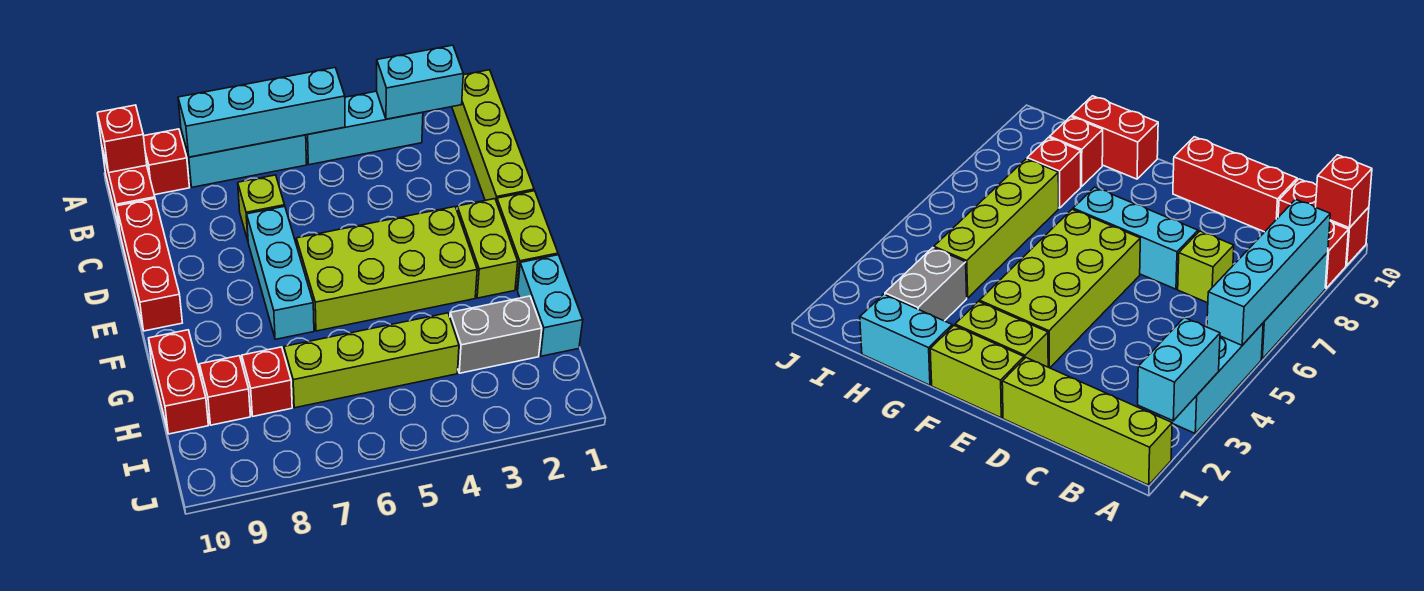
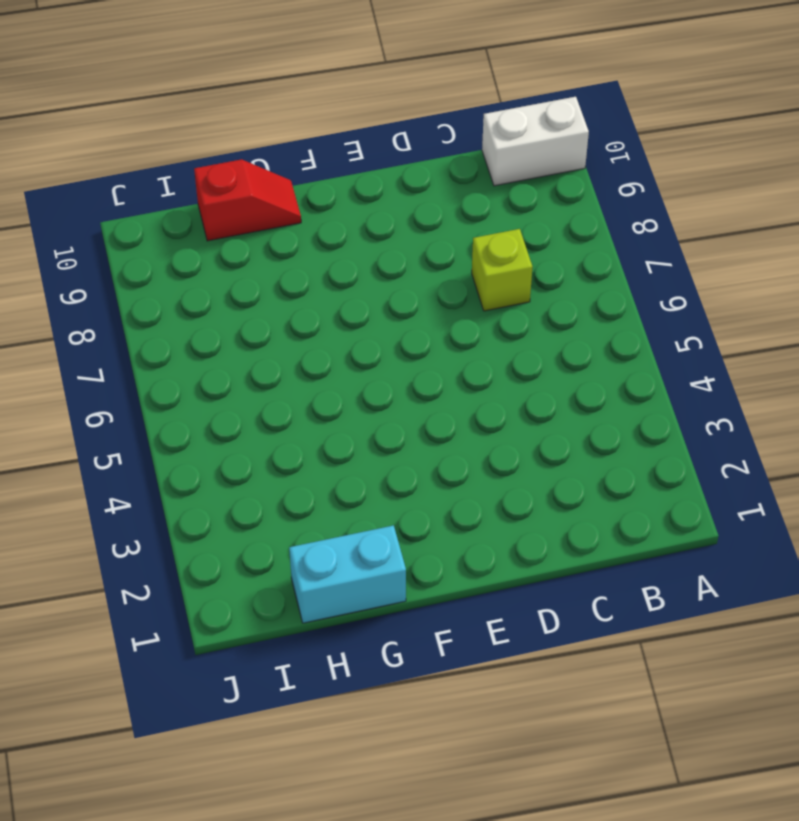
white 1x2 brick [482,97,589,186] -> red 1x2 brick [102,148,155,231]
red 1x2 slope [194,159,301,241] -> red 1x2 brick [149,330,208,434]
none -> lime 1x4 brick [452,70,534,202]
none -> cyan 1x3 brick [306,91,423,165]
none -> cyan 1x3 brick [181,131,307,187]

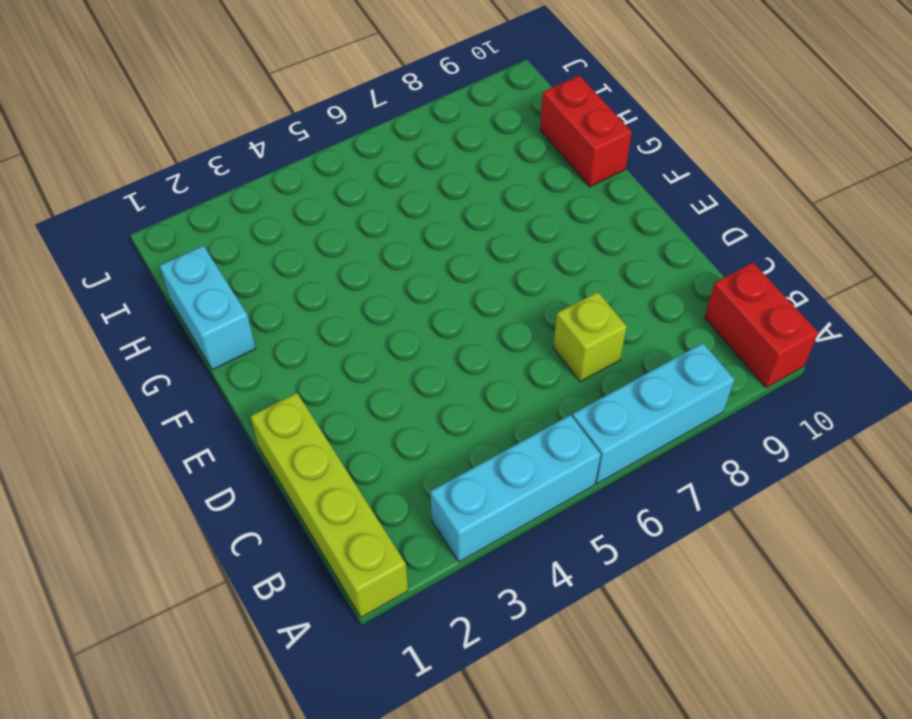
none -> red 1x1 brick [144,129,190,195]
none -> red 1x3 brick [117,199,182,331]
none -> cyan 1x3 brick [247,206,314,339]

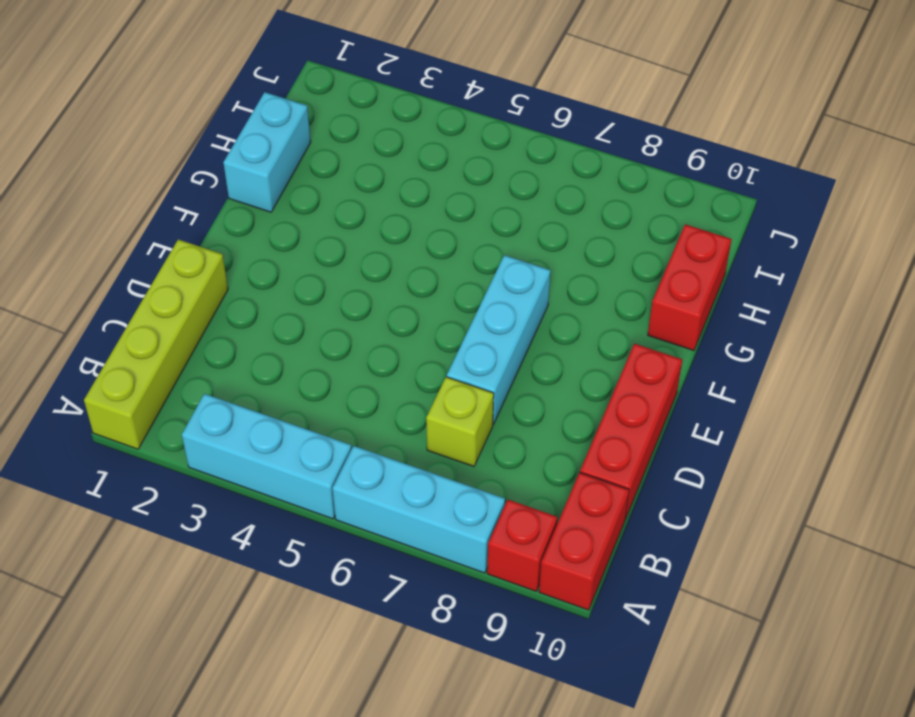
none -> lime 1x2 brick [497,191,558,290]
none -> lime 1x2 brick [457,199,518,298]
none -> lime 2x4 brick [296,207,477,331]

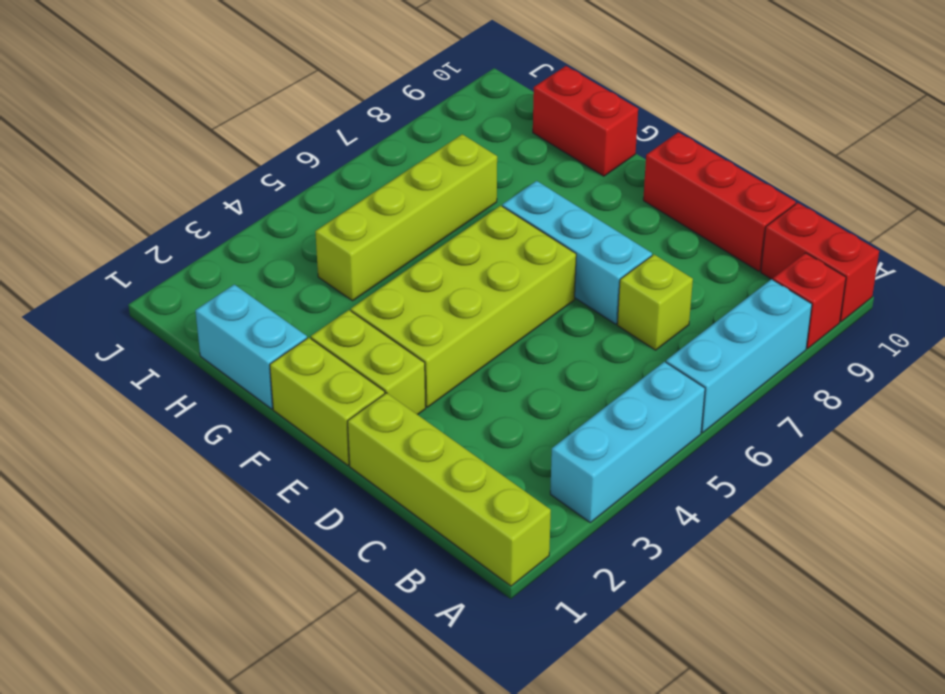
none -> grey 1x2 brick [450,296,542,373]
none -> red 1x1 brick [242,347,292,416]
none -> red 1x1 brick [199,356,250,425]

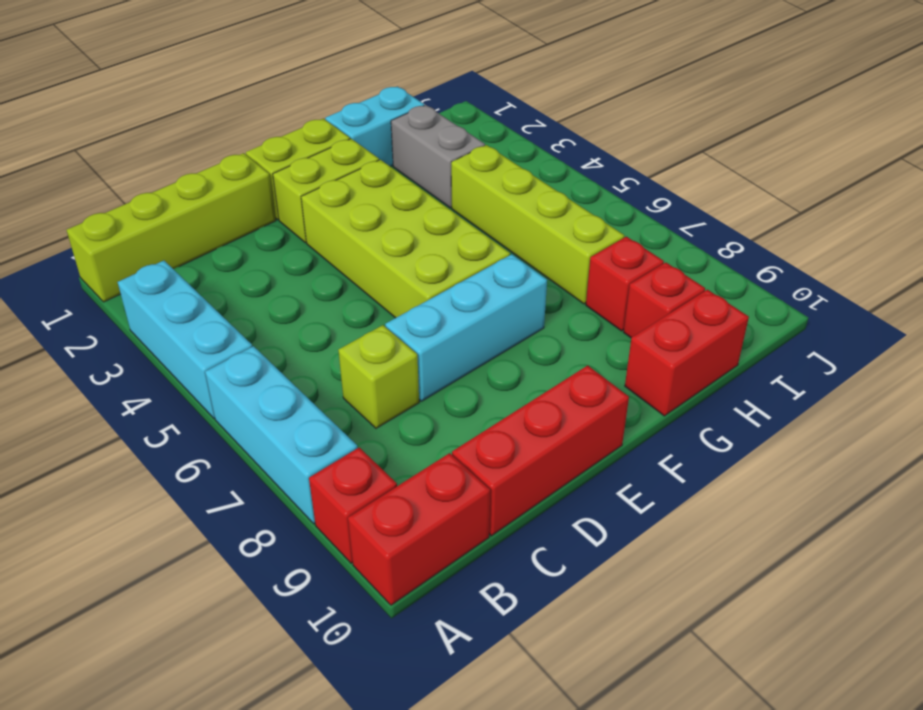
none -> cyan 1x2 brick [376,45,463,119]
none -> cyan 1x4 brick [178,68,345,157]
none -> red 1x1 brick [97,105,147,173]

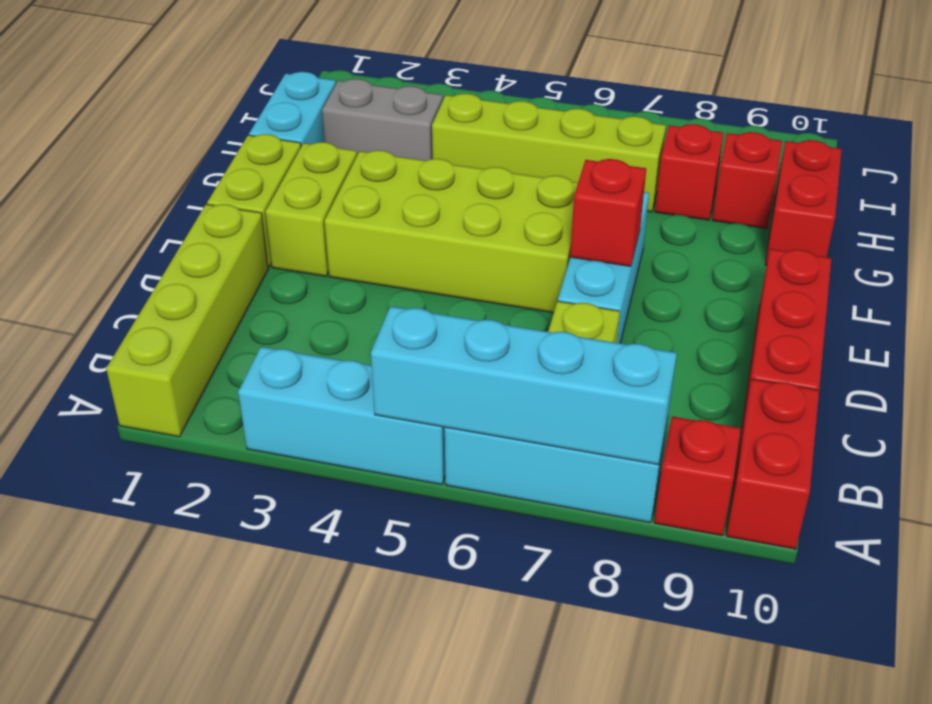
red 1x1 brick [570,159,646,266] -> red 1x1 brick moved to [97,105,147,173]
none -> cyan 1x2 brick [376,45,463,119]

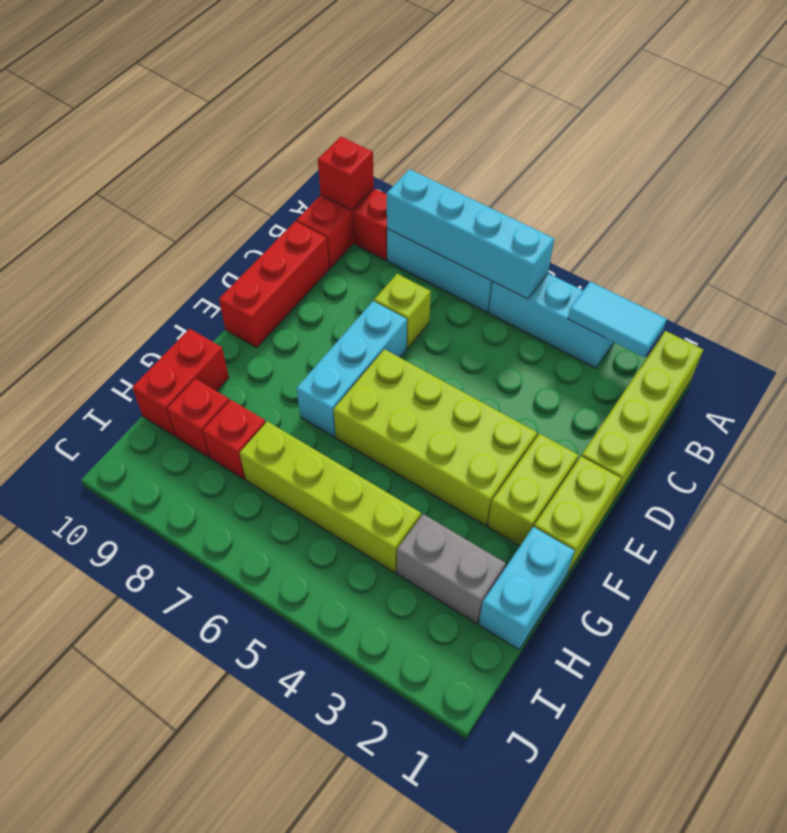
cyan 1x2 tile [568,282,667,357] -> cyan 1x2 brick [376,45,463,119]

